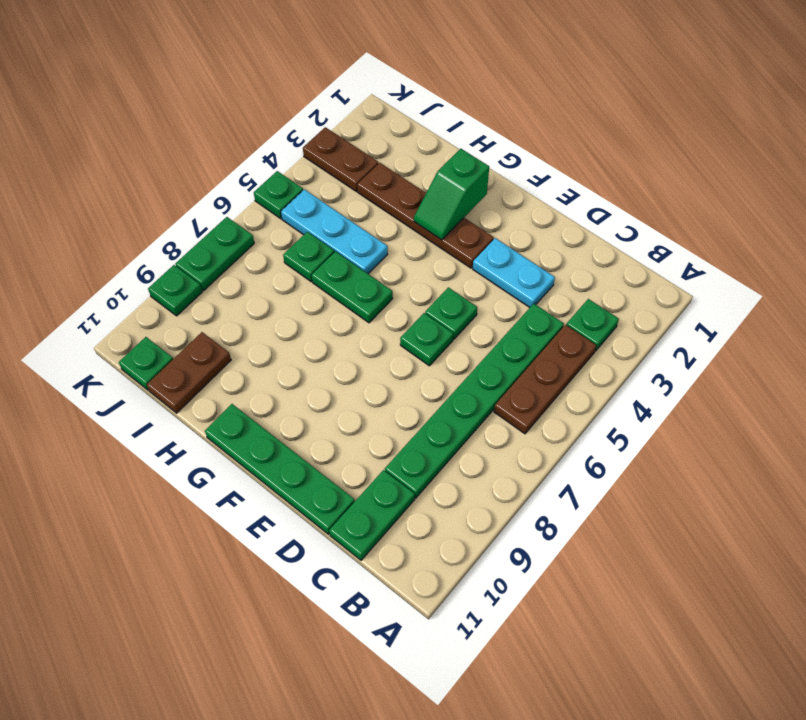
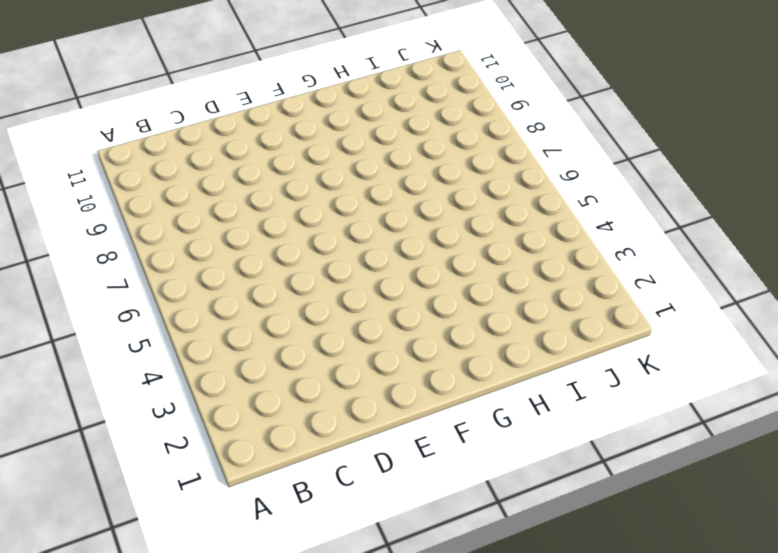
none -> green 1x1 plate [566,299,619,351]
none -> brown 1x3 plate [494,325,596,434]
none -> green 1x6 plate [385,304,564,498]

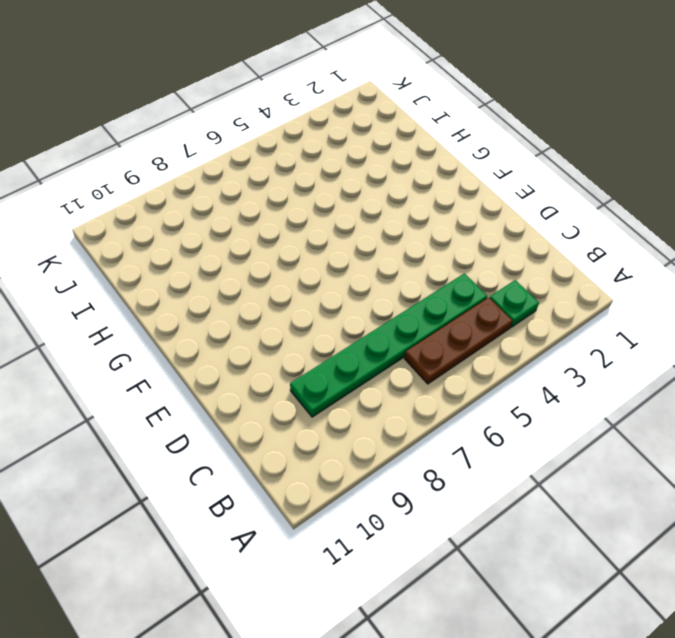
none -> green 1x2 plate [329,470,415,560]
none -> cyan 1x2 plate [473,238,555,307]
none -> green 1x4 plate [205,404,355,534]

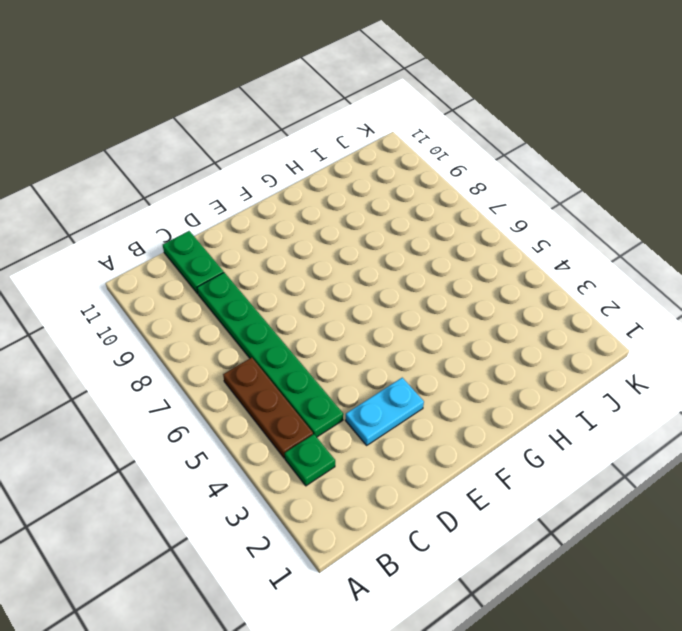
none -> green 1x4 plate [205,404,355,534]
none -> green 1x1 plate [425,287,477,339]
none -> green 1x1 plate [400,313,453,366]

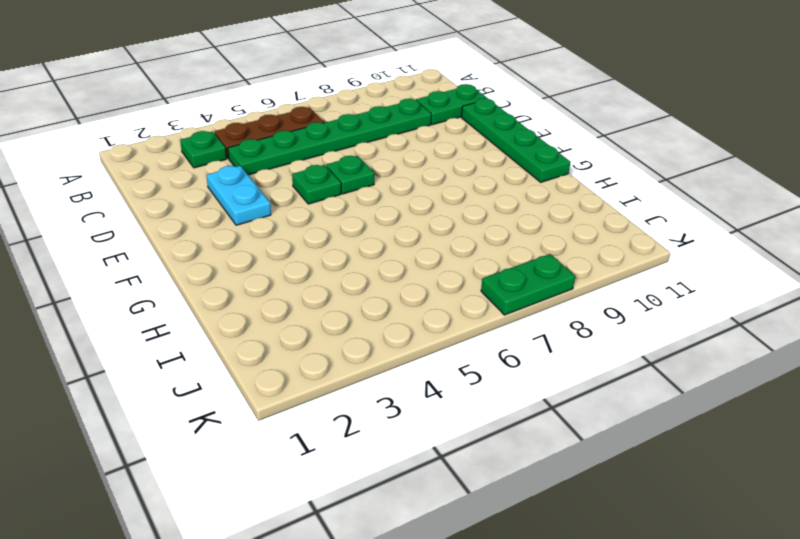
none -> brown 1x4 plate [357,163,494,268]
none -> green 1x2 plate [312,252,393,323]
none -> cyan 1x3 plate [281,189,388,274]

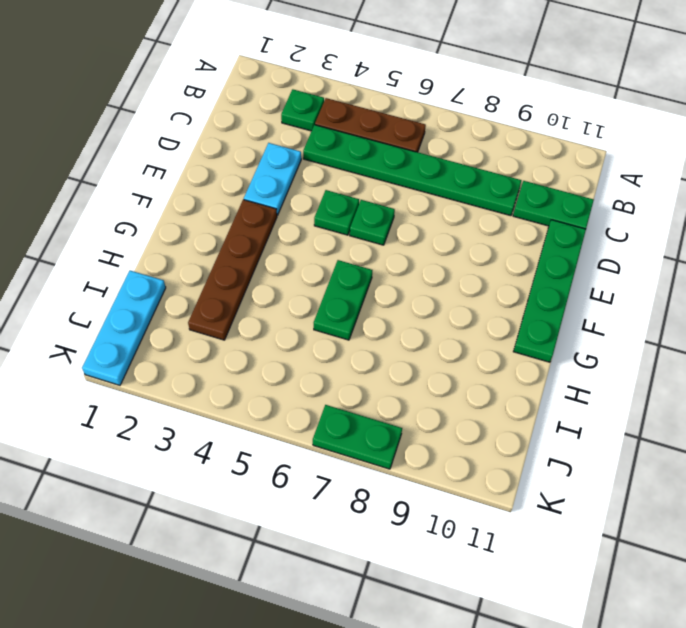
cyan 1x3 plate [82,271,166,385] -> cyan 1x3 plate moved to [281,189,388,274]
none -> green 1x1 plate [283,232,334,282]
none -> brown 1x2 plate [147,332,231,413]
none -> brown 1x2 plate [303,127,378,192]

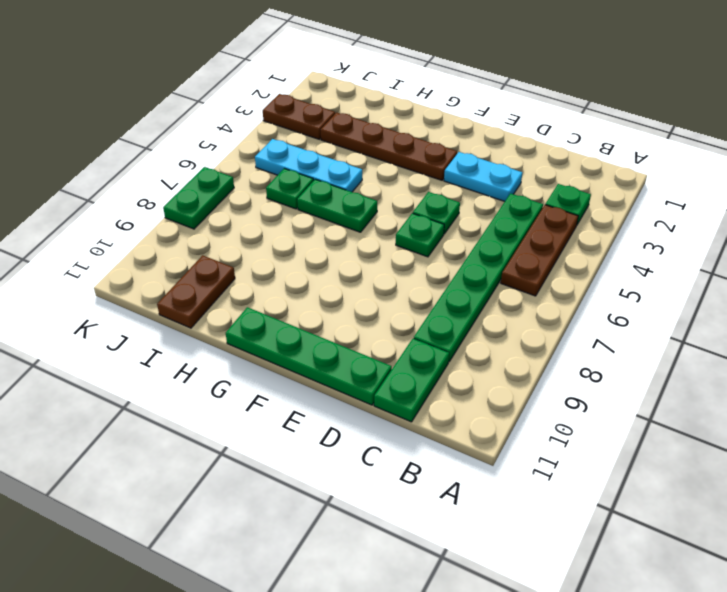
none -> green 1x1 plate [119,337,173,391]
none -> green 1x1 plate [254,171,303,219]
none -> green 1x1 plate [148,265,202,316]

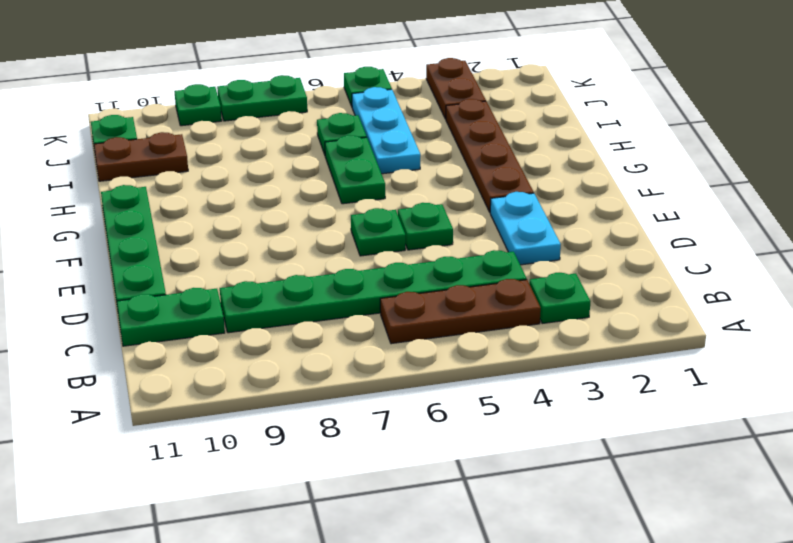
none -> green 1x2 slope [414,149,489,240]

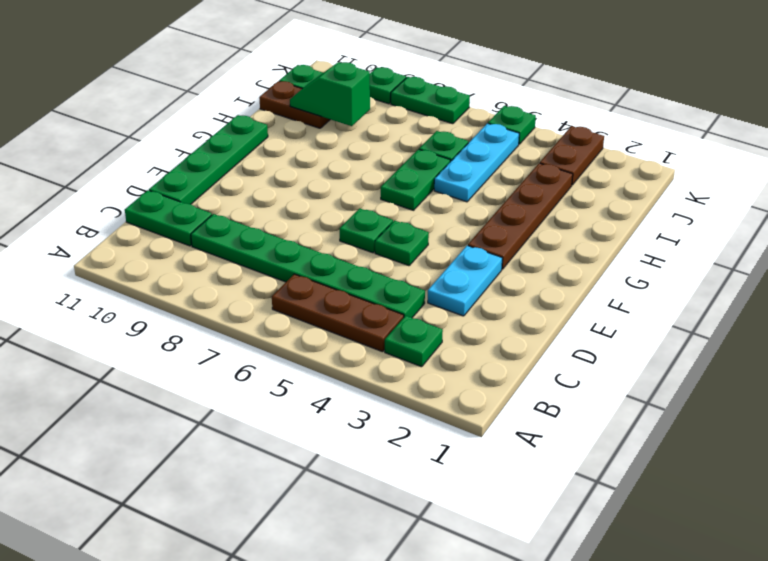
green 1x2 slope [290,62,370,126] -> green 1x2 slope moved to [414,149,489,240]

